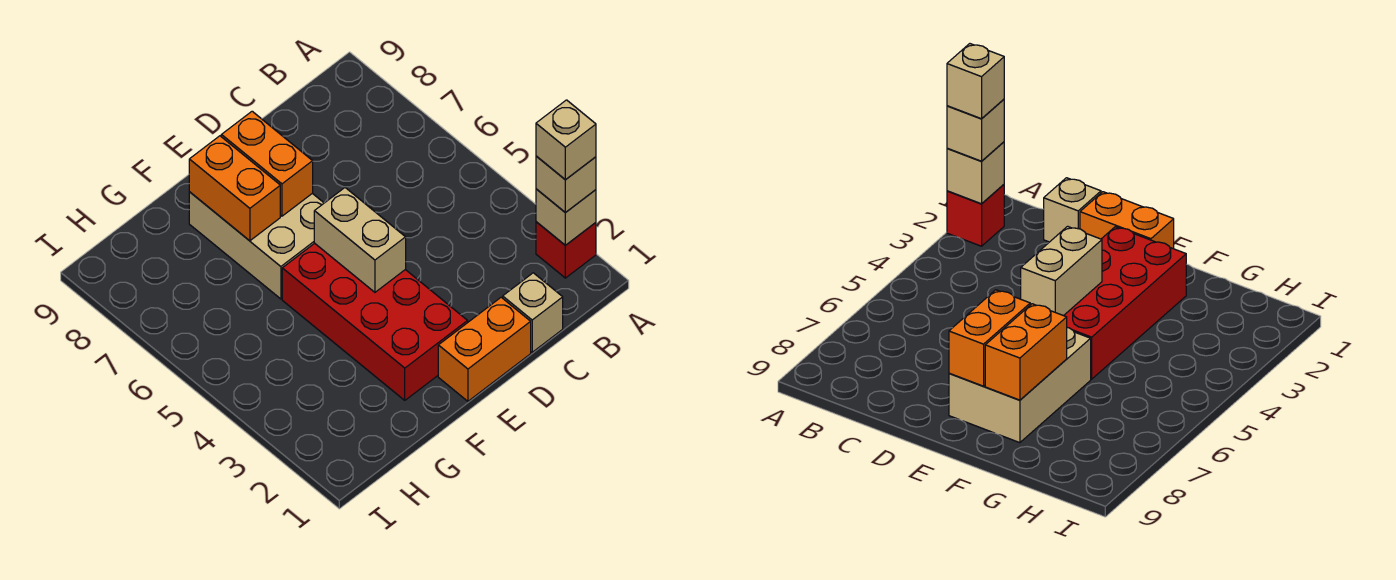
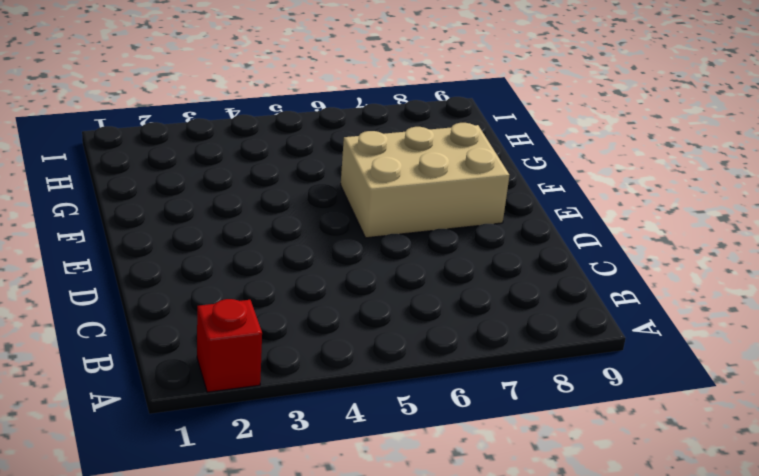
none -> tan 1x1 brick [503,273,563,352]
none -> orange 1x2 brick [438,297,531,401]

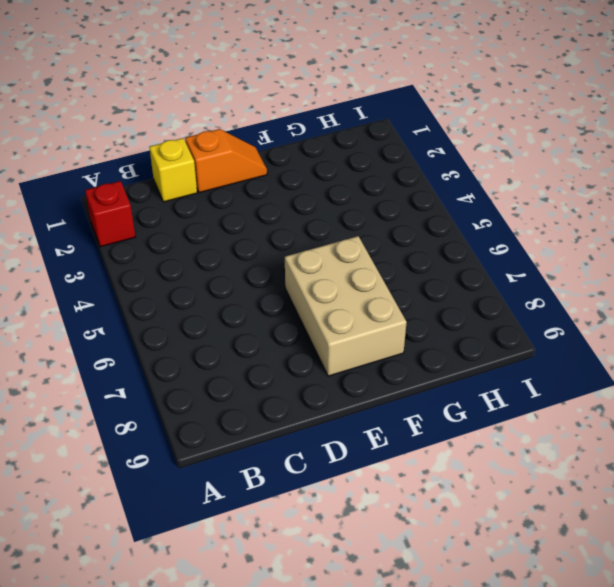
yellow 1x1 brick [149,138,197,202] -> tan 1x1 brick [503,273,563,352]
orange 1x2 slope [185,129,267,193] -> orange 1x2 brick [438,297,531,401]
none -> red 2x4 brick [282,243,468,400]
none -> tan 1x1 brick [536,189,596,245]

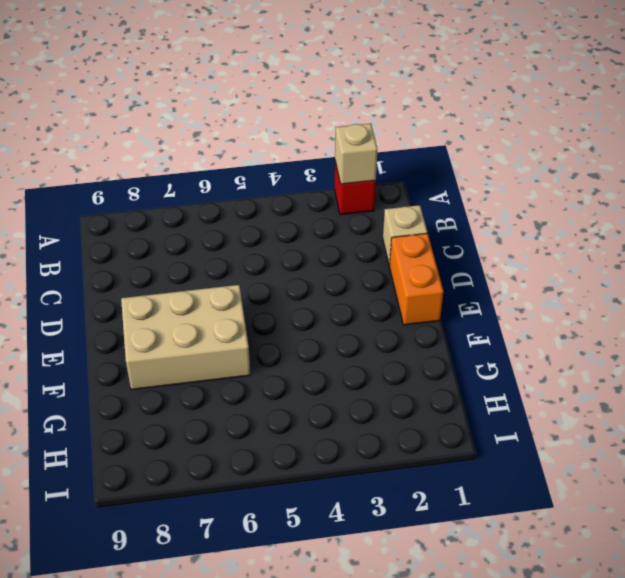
none -> red 2x4 brick [282,243,468,400]
none -> tan 1x2 brick [314,188,406,292]

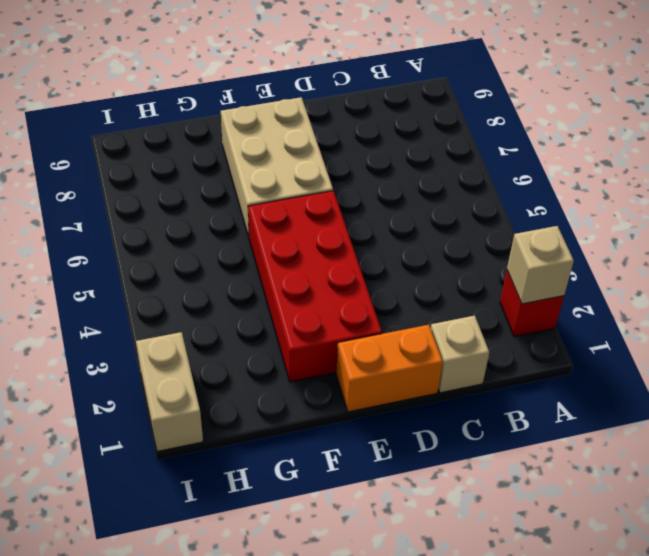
tan 1x2 brick [136,332,203,451] -> tan 1x2 brick moved to [314,188,406,292]
none -> orange 1x2 brick [221,111,313,216]
none -> orange 1x2 brick [189,136,280,241]

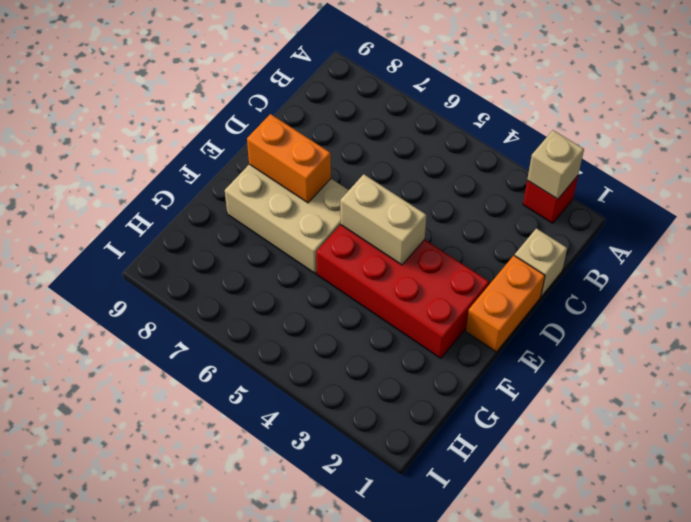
none -> orange 1x2 brick [189,136,280,241]
none -> tan 1x1 brick [536,156,596,213]

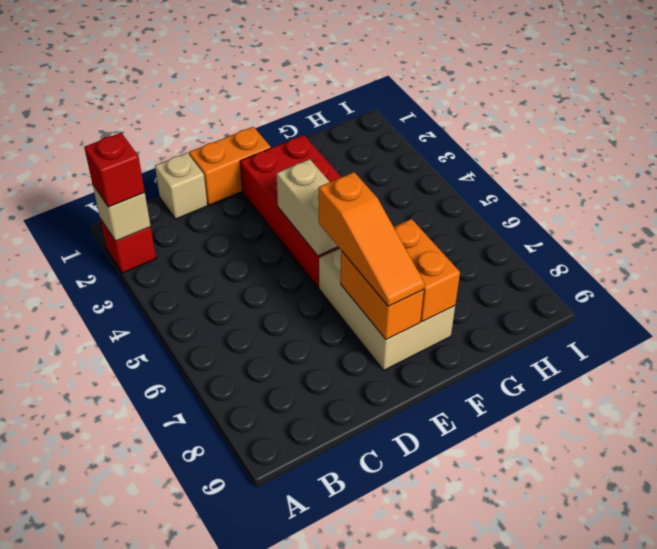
red 1x1 brick [84,133,145,207] -> tan 1x1 brick [536,156,596,213]
orange 1x3 slope [319,172,425,306] -> none
none -> tan 1x1 brick [536,100,596,180]

